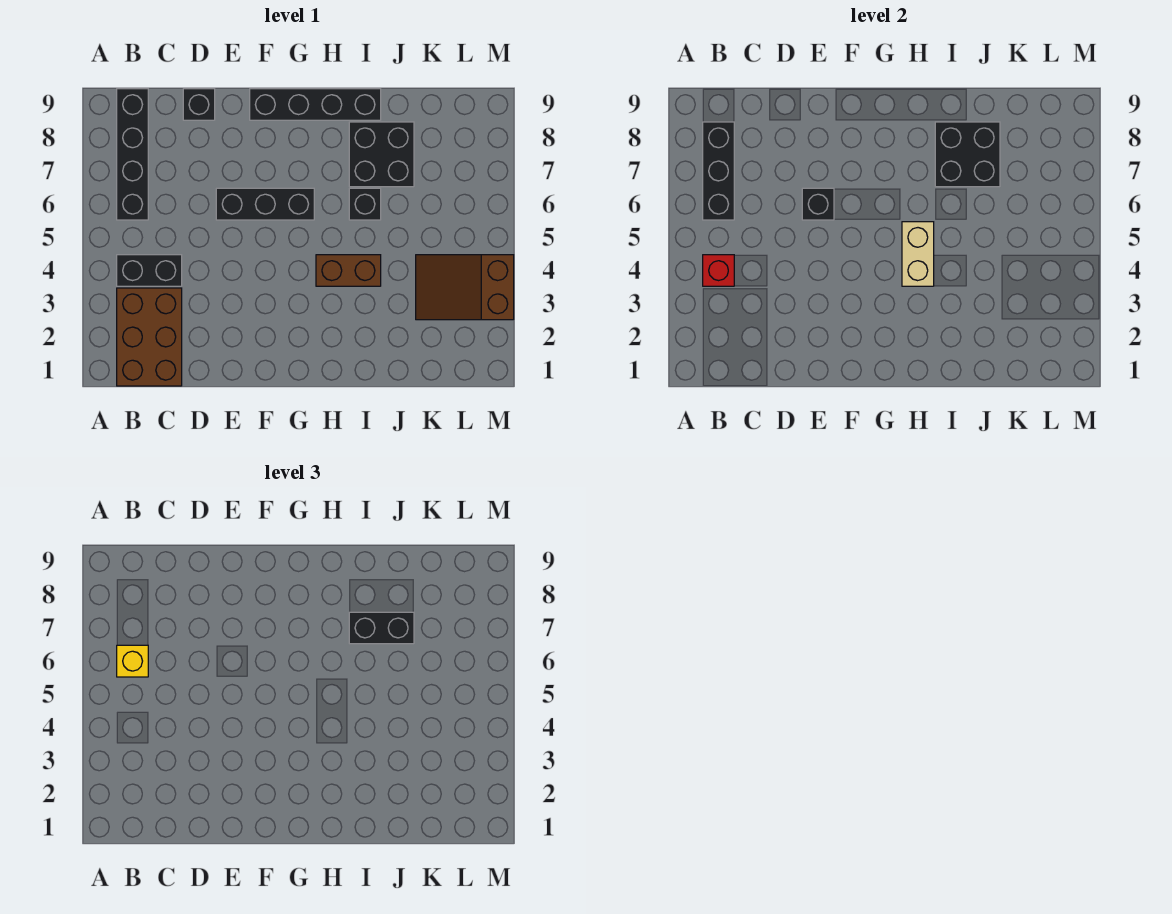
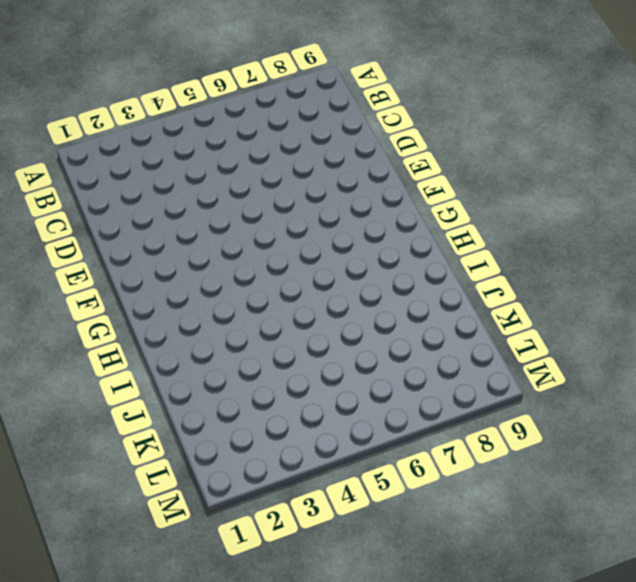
none -> brown 2x3 brick [117,288,182,386]
none -> black 1x2 brick [117,255,182,286]
none -> black 1x4 brick [117,89,148,220]

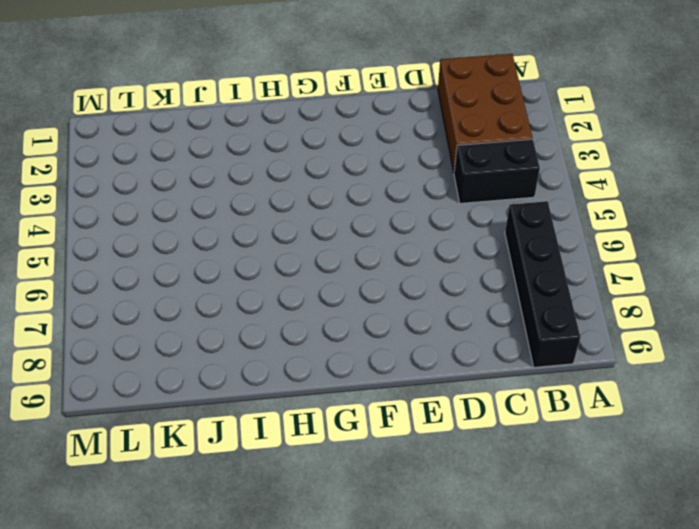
none -> black 1x1 brick [183,89,215,120]
none -> black 1x3 brick [216,188,314,220]
none -> black 1x4 brick [250,89,381,120]

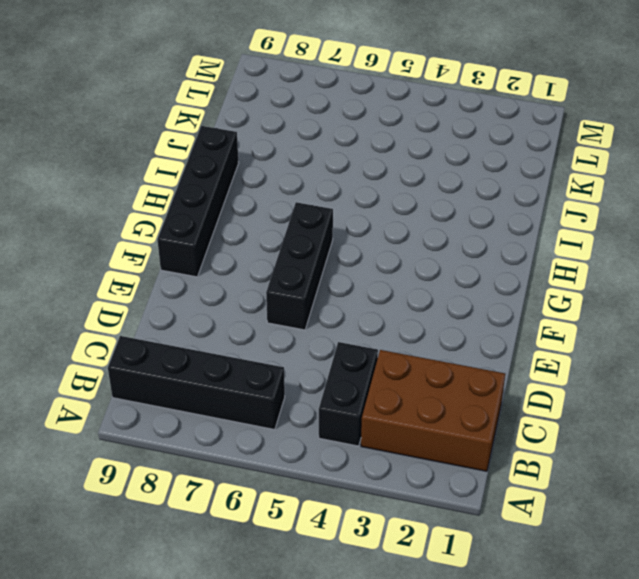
none -> black 1x1 brick [183,89,215,120]
none -> brown 1x2 brick [316,255,381,286]
none -> black 1x1 brick [349,188,381,220]

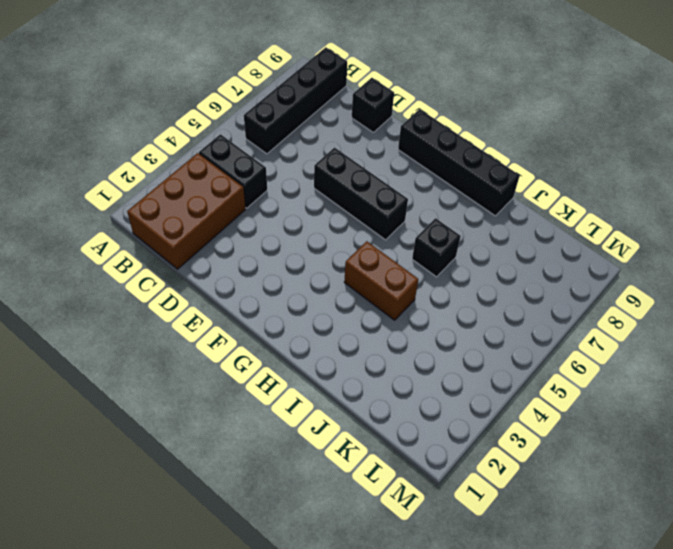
none -> black 2x2 brick [349,122,414,187]
none -> brown 2x3 slope [416,255,514,320]
none -> red 1x1 brick [703,255,734,286]

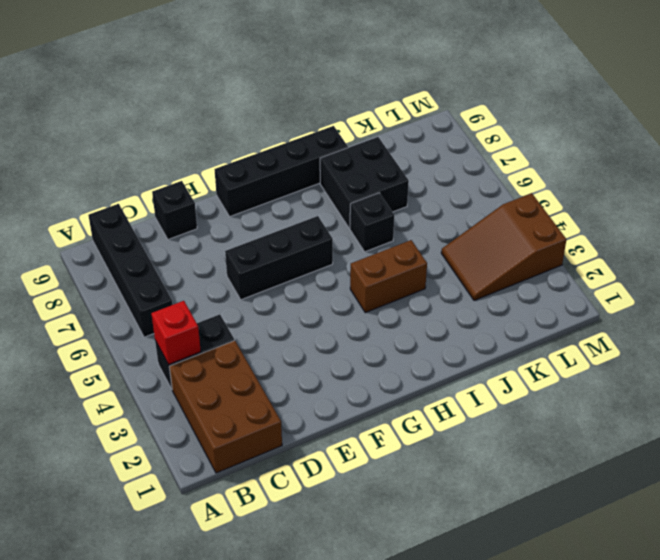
none -> black 1x3 brick [703,122,734,220]
none -> black 1x1 brick [802,188,834,220]
none -> tan 1x2 brick [902,222,934,286]

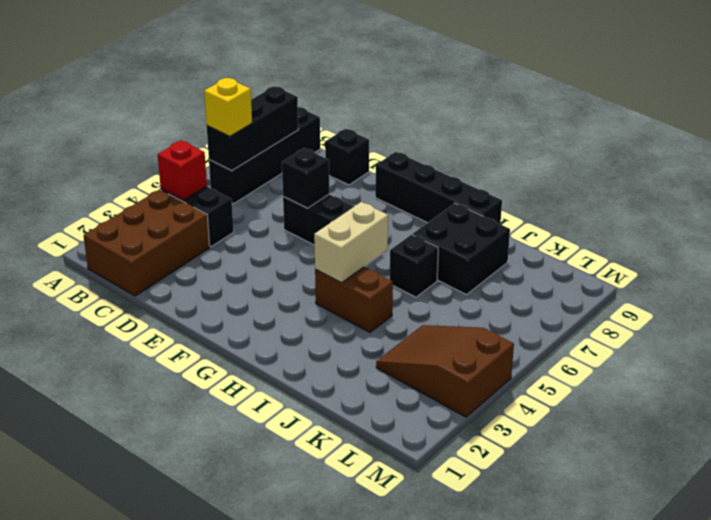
none -> black 2x2 brick [935,122,1000,187]
none -> black 1x2 brick [349,612,414,644]

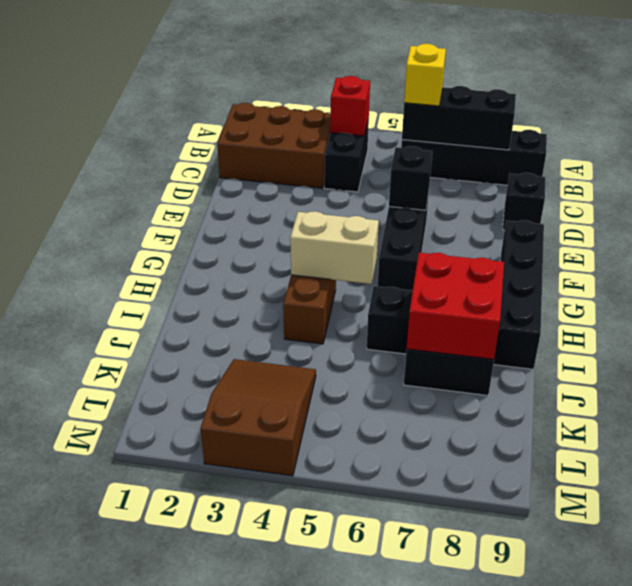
red 2x2 brick [407,253,504,359] -> black 2x2 brick [935,122,1000,187]
none -> black 1x2 brick [349,612,414,644]

